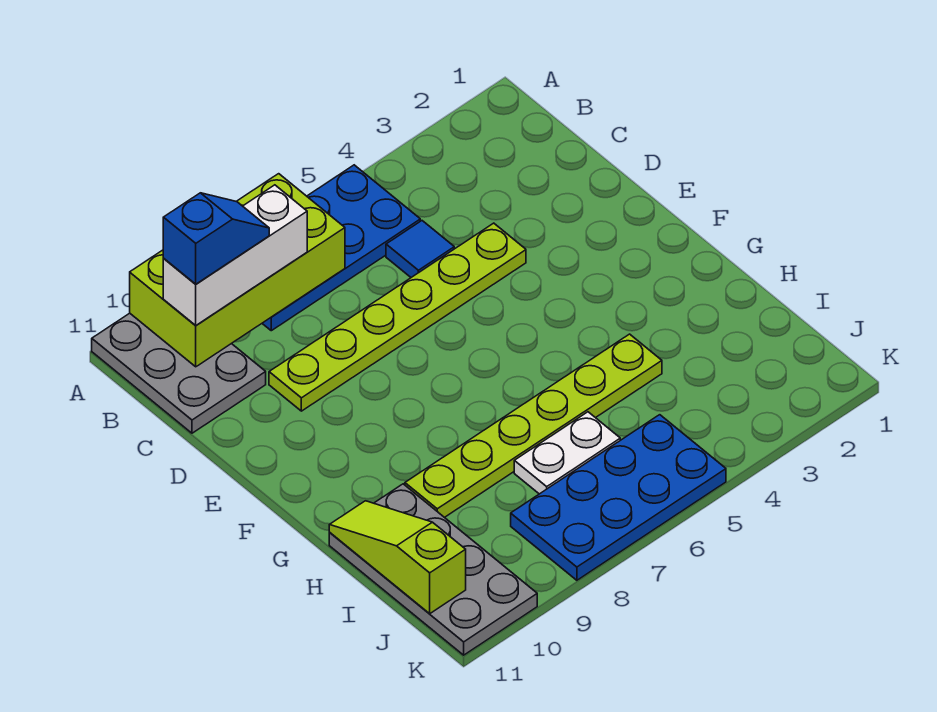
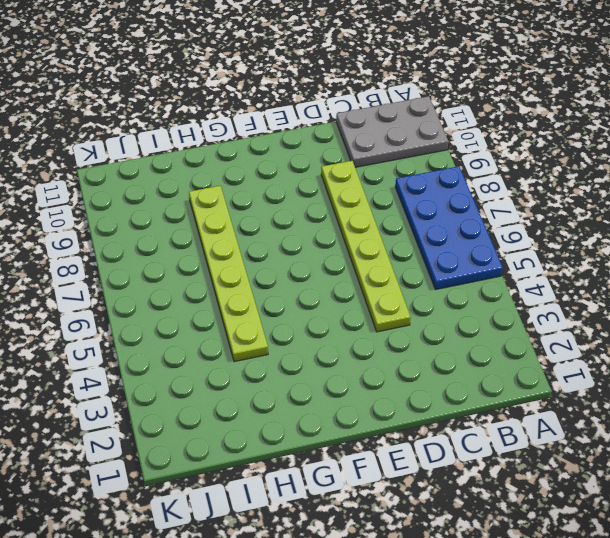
none -> blue 1x1 tile [386,221,454,277]
none -> grey 2x4 plate [329,484,537,655]
none -> white 1x2 plate [514,412,620,494]

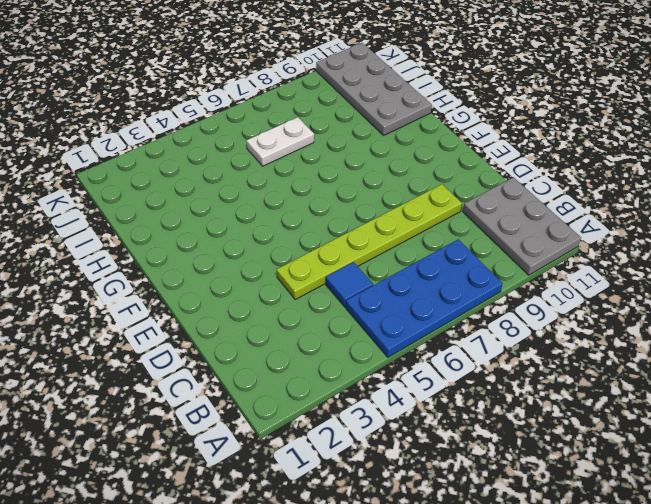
none -> lime 1x6 plate [405,334,662,518]
none -> blue 2x4 plate [511,415,726,580]
none -> lime 2x4 brick [130,174,345,367]

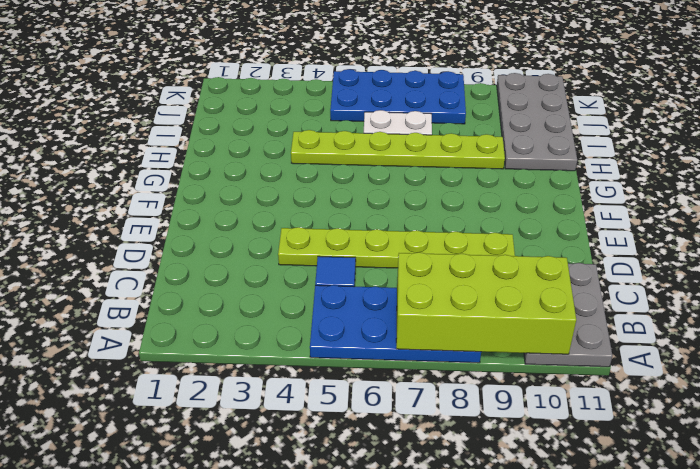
none -> lime 1x3 slope [329,501,466,614]
none -> white 1x3 brick [163,185,307,326]
none -> blue 1x2 slope [163,193,269,284]

